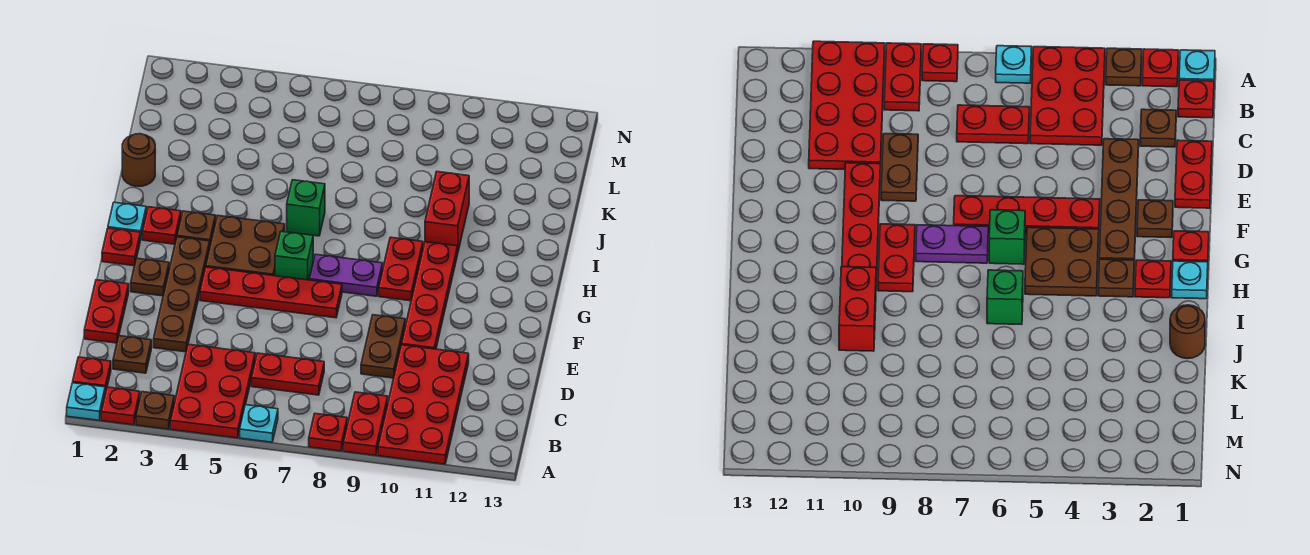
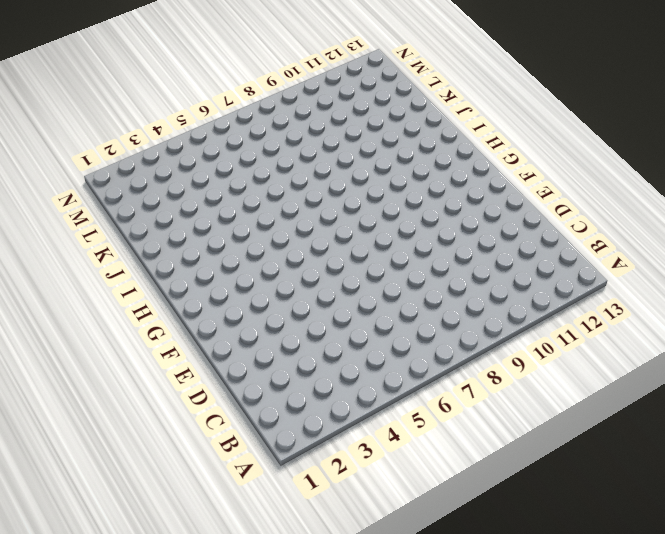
none -> cyan 1x1 plate [67,383,105,420]
none -> red 1x1 plate [101,387,140,425]
none -> brown 1x1 plate [136,392,174,429]

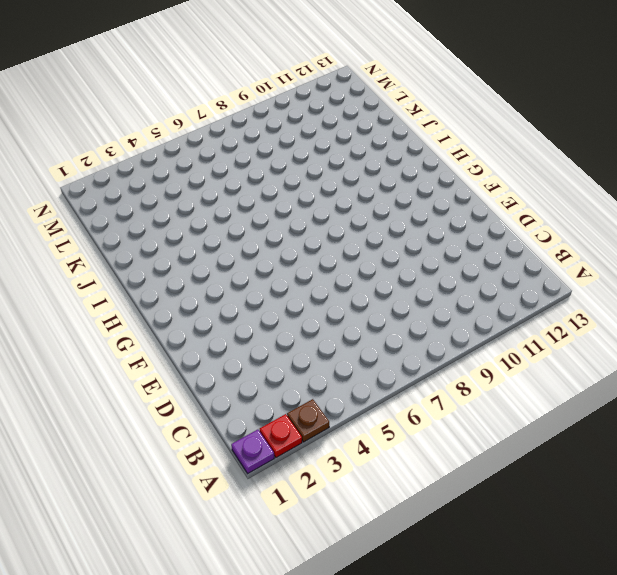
purple 1x1 plate [231,430,274,474] -> cyan 1x1 plate [67,383,105,420]
none -> red 2x3 plate [170,344,255,438]
none -> cyan 1x1 plate [240,405,278,442]
none -> red 1x1 plate [309,414,347,451]

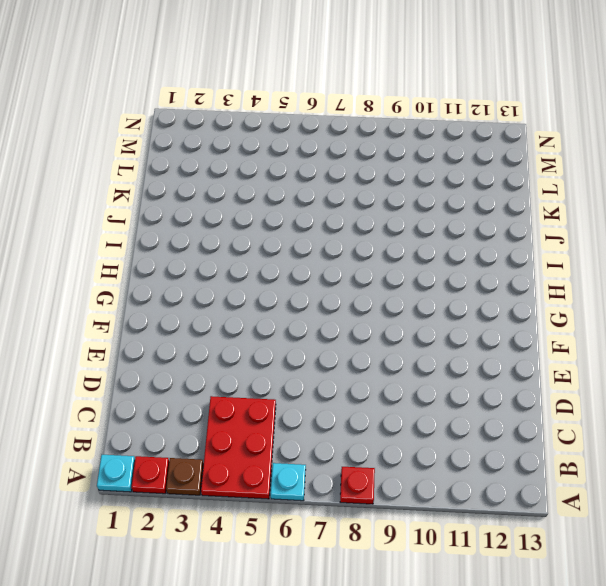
none -> red 1x2 plate [343,392,388,455]
none -> red 2x4 plate [378,345,469,464]
none -> red 1x1 plate [73,357,111,393]

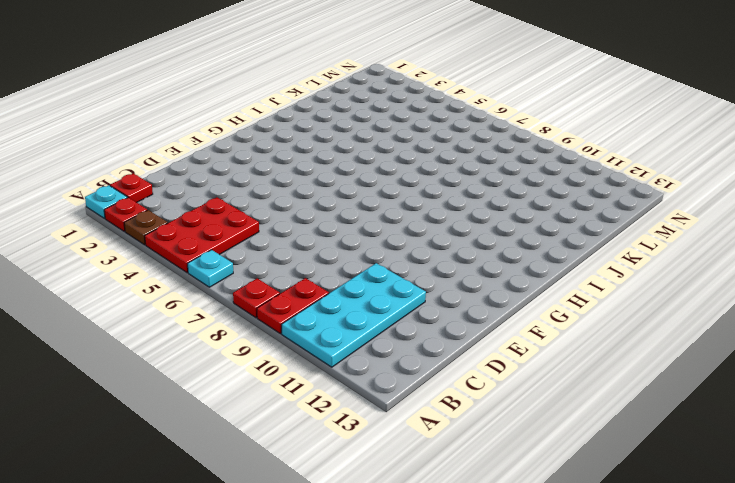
cyan 2x4 plate [282,263,426,367] -> red 2x4 plate [378,345,469,464]
none -> brown 1x1 plate [113,336,152,373]
none -> red 1x2 plate [251,353,324,395]
none -> red 1x2 plate [84,280,129,343]

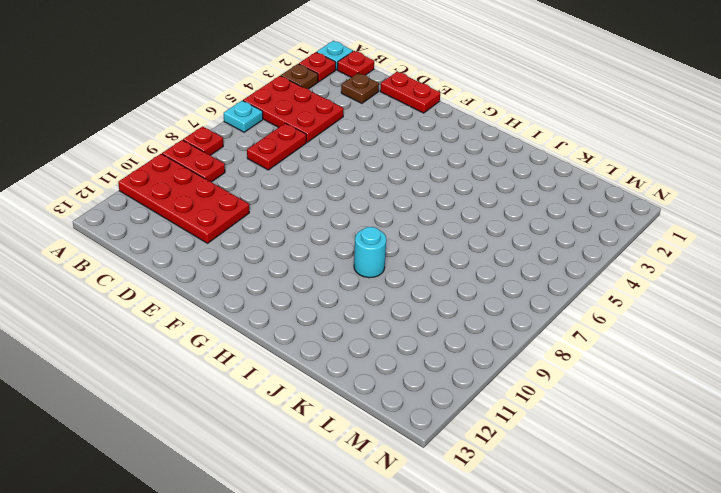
cyan 1x1 round brick [354,227,386,278] -> none
none -> brown 1x4 plate [154,237,210,352]
none -> brown 1x2 plate [361,315,405,378]
none -> red 1x4 plate [401,242,458,349]

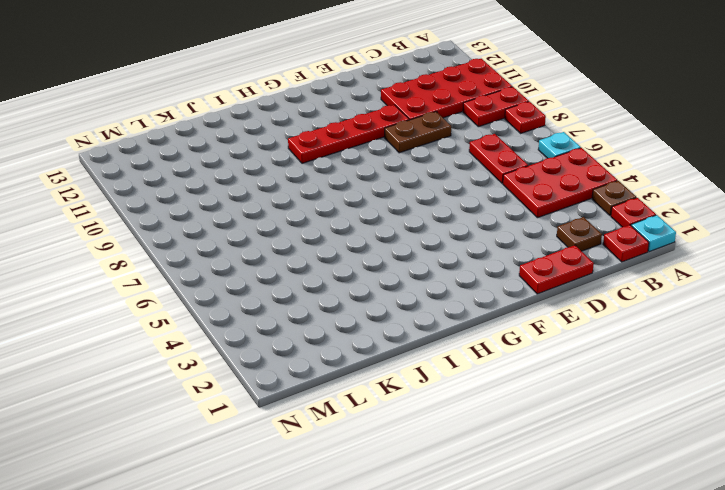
none -> brown 1x4 plate [154,237,210,352]
none -> brown 1x1 plate [131,258,169,296]
none -> red 1x4 plate [200,267,342,318]

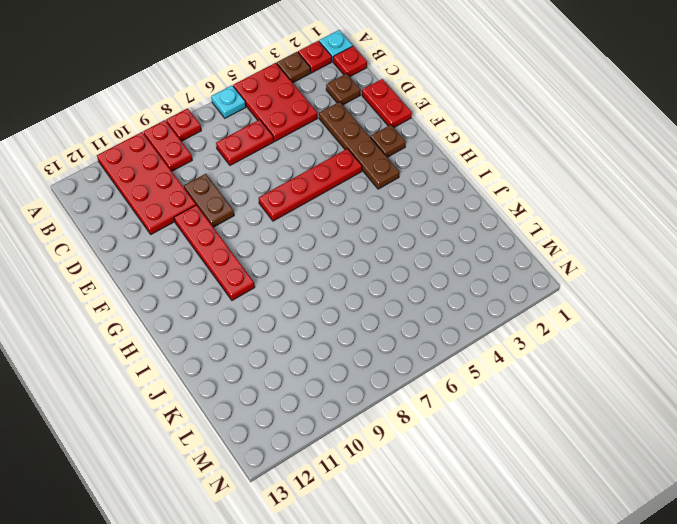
none -> red 1x1 plate [102,228,140,266]
none -> brown 2x2 plate [206,215,285,276]
none -> green 1x1 brick [275,231,313,280]

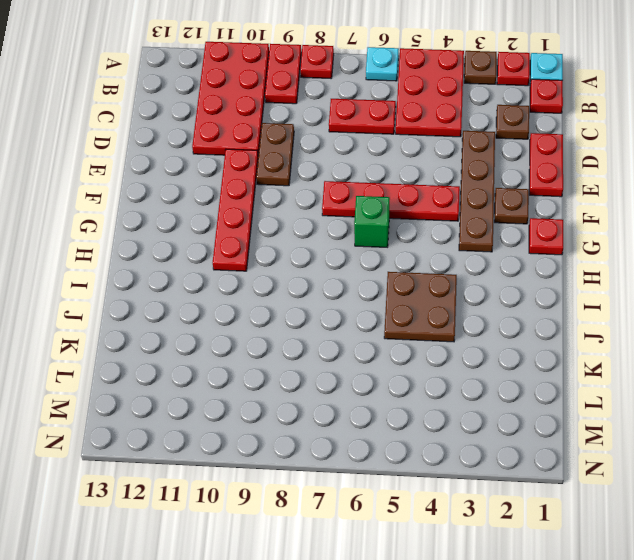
brown 2x2 plate [384,272,457,342] -> brown 2x2 plate moved to [206,215,285,276]
none -> purple 1x2 plate [309,254,383,296]
none -> red 1x2 plate [379,237,423,301]
none -> cyan 1x1 plate [108,202,146,240]

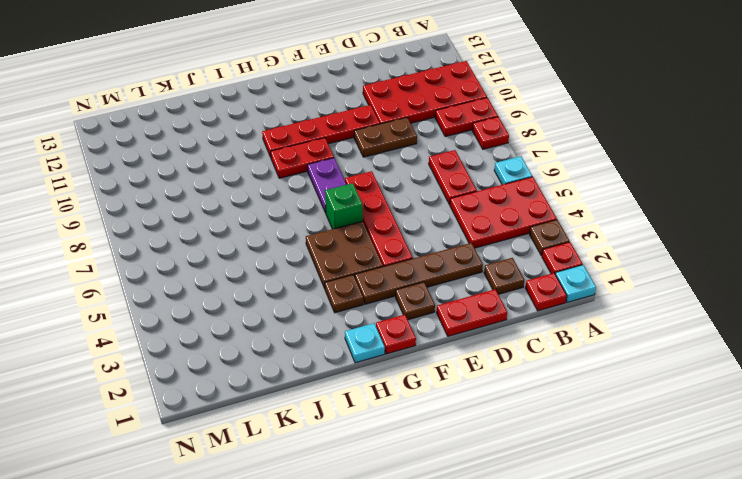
none -> red 1x1 plate [142,207,181,244]
none -> green 1x1 brick [287,180,325,236]
none -> red 1x2 brick [425,172,469,251]

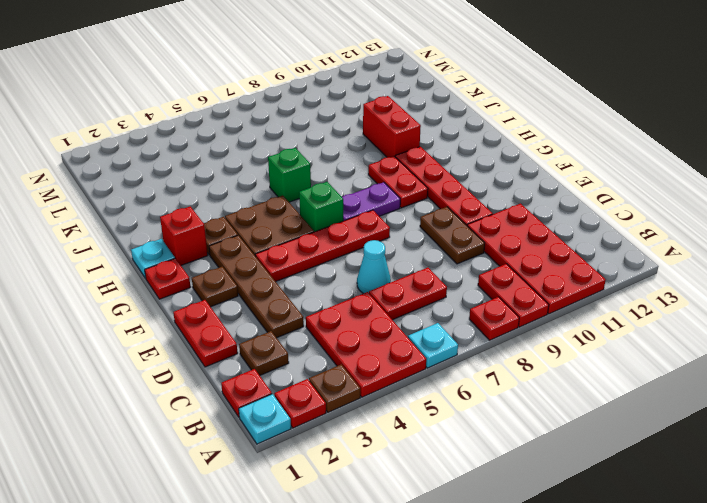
cyan 1x1 cone [357,240,391,294] -> none
red 1x1 brick [160,207,208,265] -> red 1x1 plate [142,207,181,244]
none -> brown 1x1 round brick [122,134,155,186]

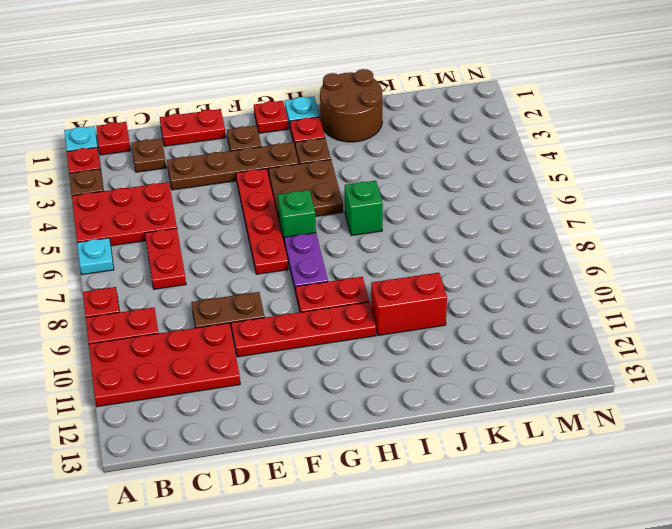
brown 2x2 round brick [320,69,382,142] -> brown 1x1 round brick [122,134,155,186]

